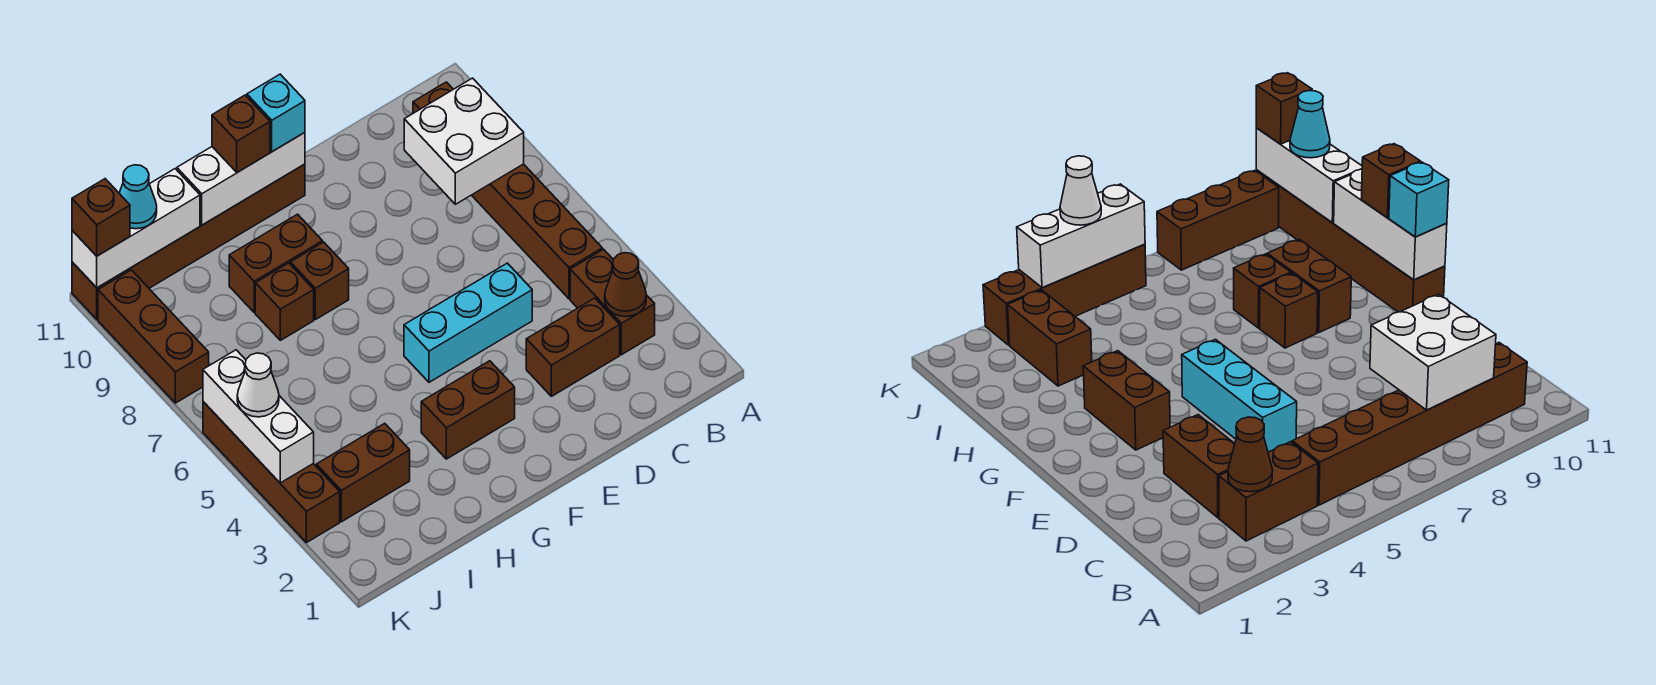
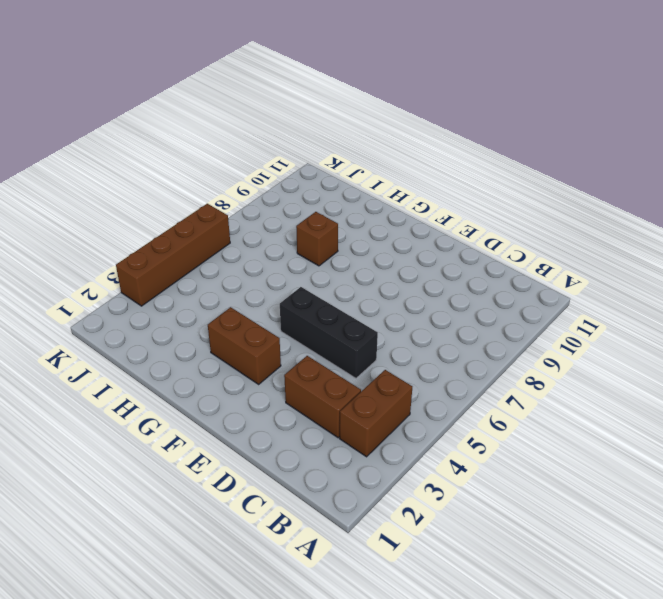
black 1x3 brick [280,287,378,378] -> cyan 1x3 brick [404,263,532,382]
none -> brown 1x6 brick [413,82,602,299]
none -> brown 1x6 brick [72,164,305,319]
none -> brown 1x1 brick [290,242,349,320]

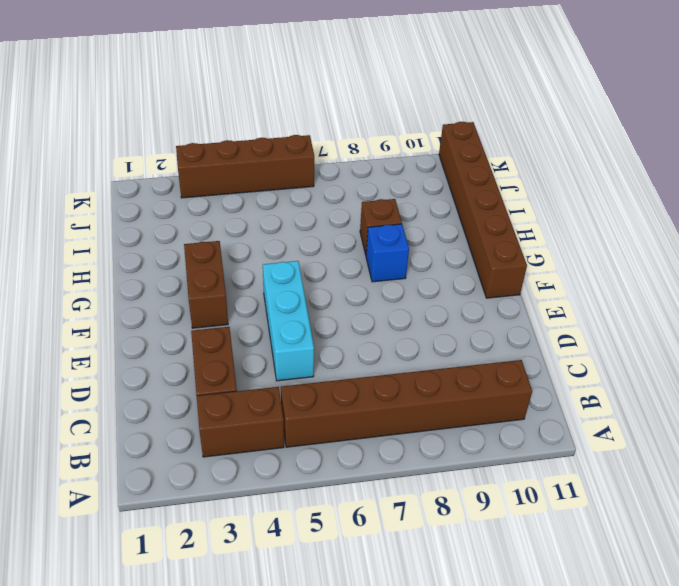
blue 1x1 brick [366,224,409,282] -> brown 1x1 brick [290,242,349,320]
none -> brown 1x2 brick [229,214,323,312]
none -> brown 1x2 brick [316,423,410,522]
none -> brown 1x3 brick [98,270,209,403]

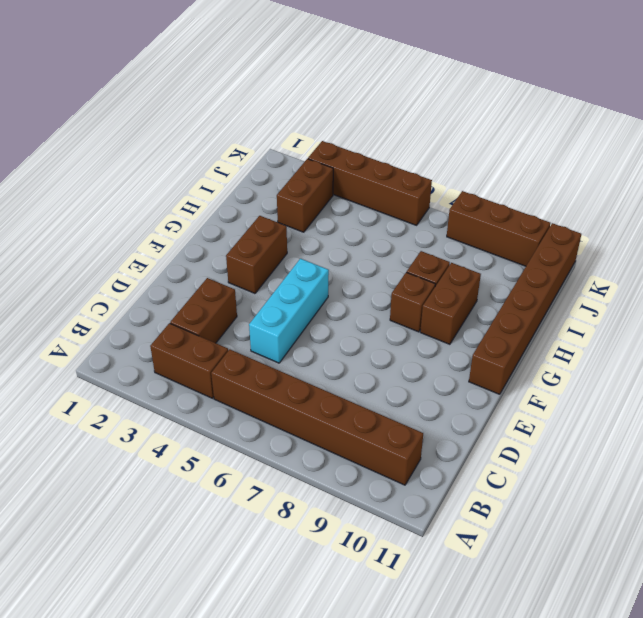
none -> brown 1x1 cone [605,253,646,317]
none -> white 2x2 brick [404,78,524,204]
none -> white 1x3 brick [177,133,305,225]

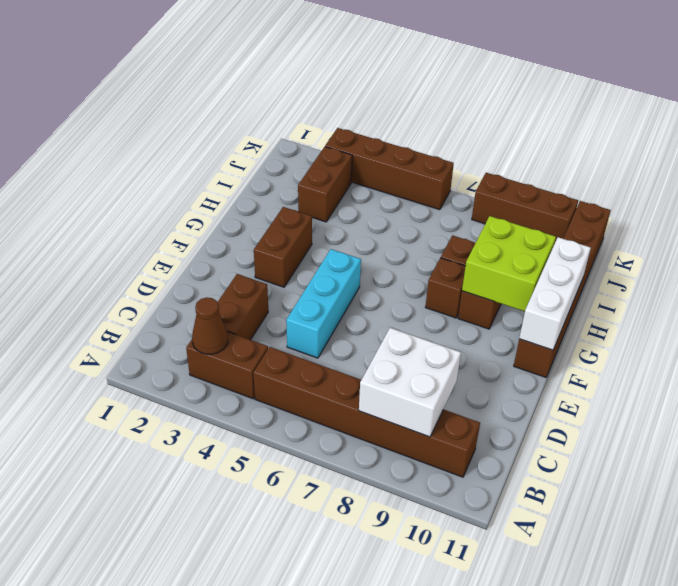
lime 2x2 brick [462,216,556,311] -> none
none -> white 1x3 brick [72,169,200,288]
none -> white 1x3 brick [203,350,314,483]
none -> cyan 1x1 brick [247,74,305,152]

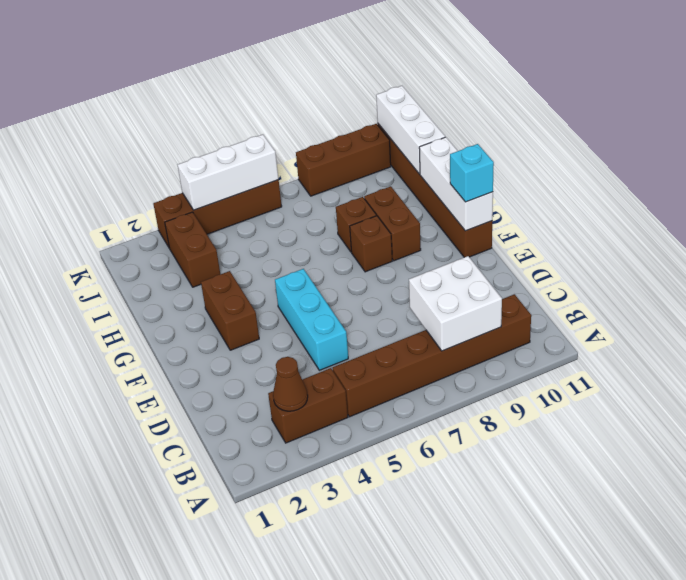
none -> brown 1x2 brick [526,298,620,396]
none -> brown 1x1 brick [212,95,270,172]
none -> cyan 1x1 cone [119,165,157,229]

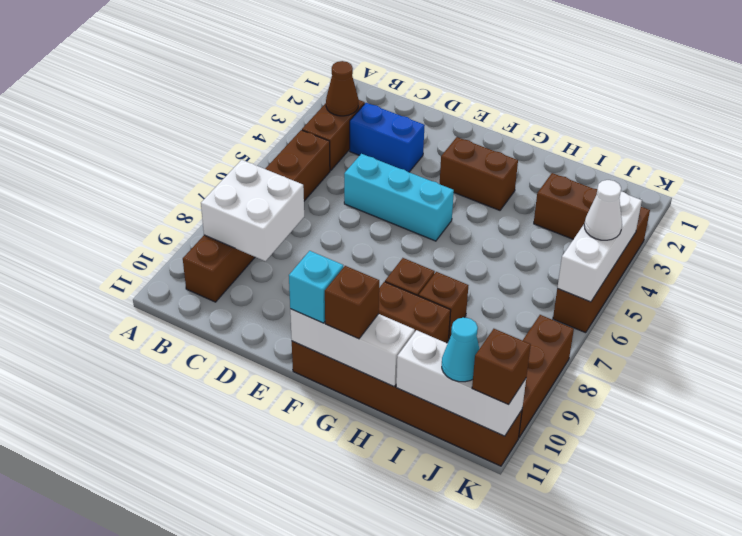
blue 1x2 brick [350,103,425,172] -> brown 1x2 brick [526,298,620,396]

